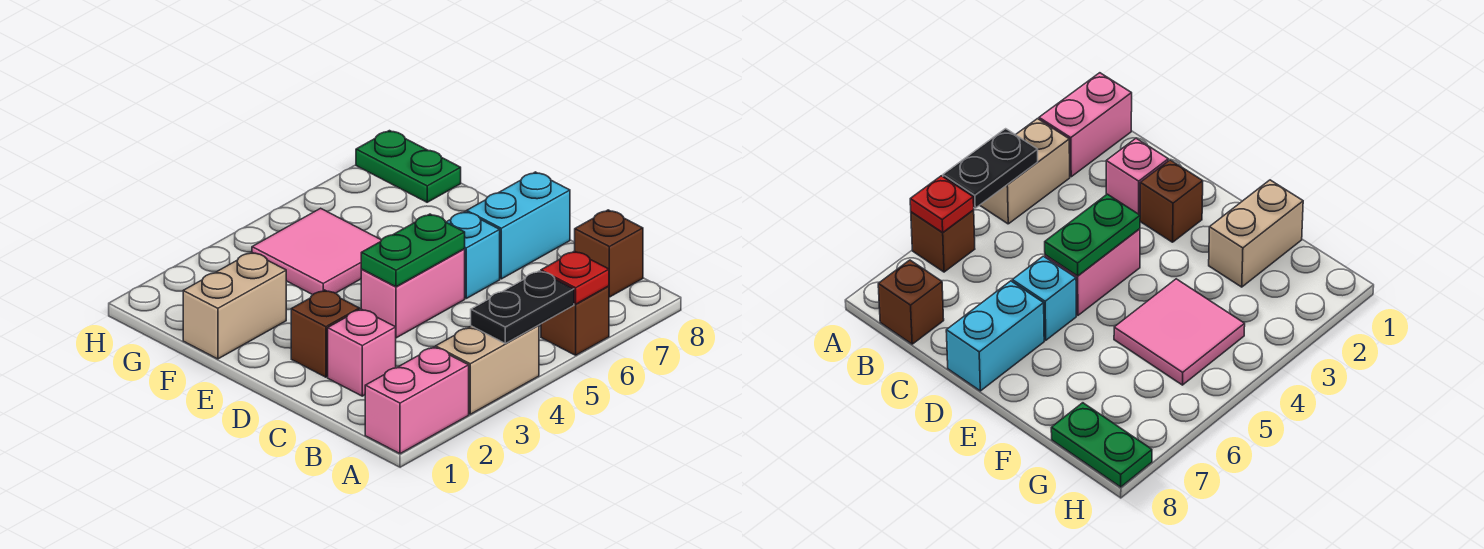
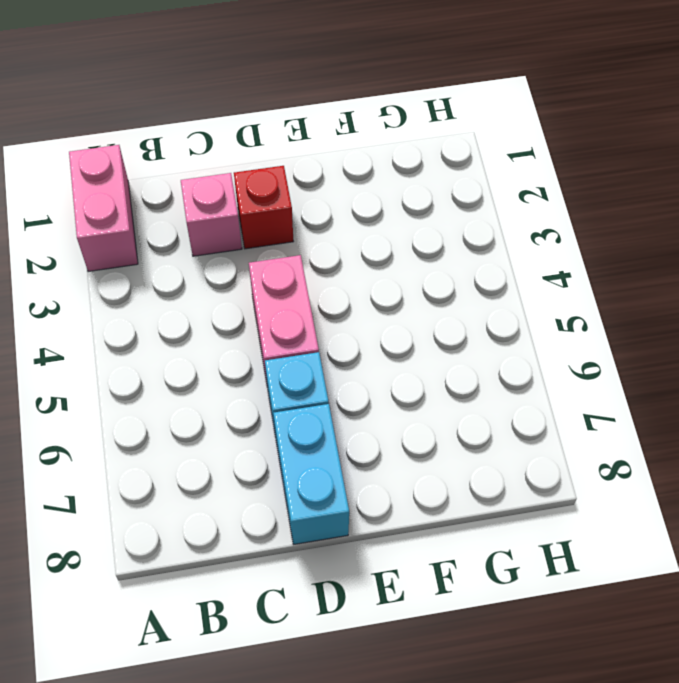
red 1x1 brick [234,166,293,249] -> brown 1x1 brick [291,290,359,377]
none -> tan 1x2 brick [436,325,539,414]
none -> brown 1x1 brick [541,286,609,355]
none -> brown 1x1 brick [575,210,643,297]

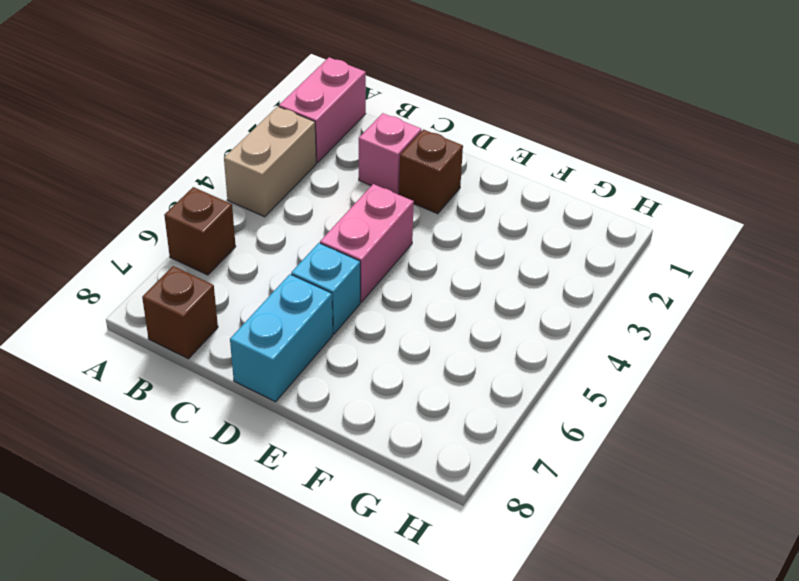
none -> tan 1x2 brick [183,252,286,359]
none -> pink 2x2 tile [252,208,381,295]
none -> green 1x2 plate [356,131,461,202]

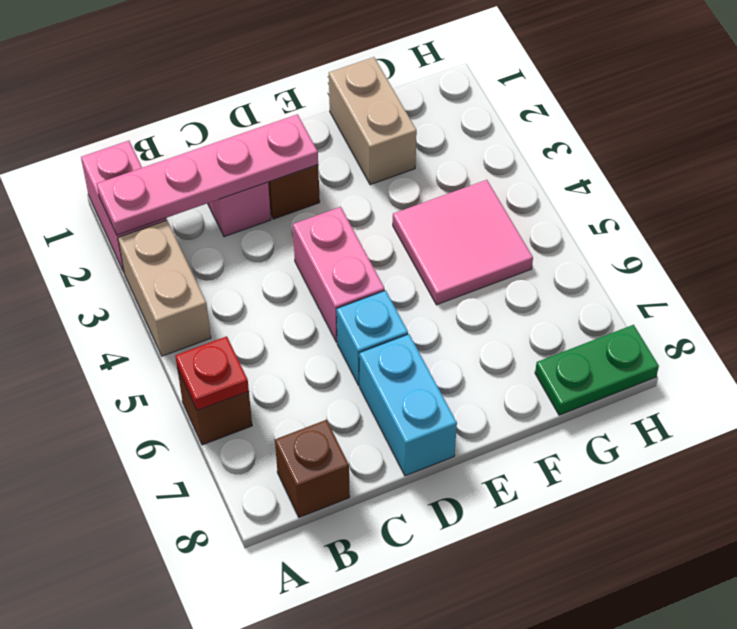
pink 1x4 plate [97,114,318,235] -> none
none -> black 1x2 plate [471,271,574,344]
none -> green 1x2 plate [361,214,465,287]

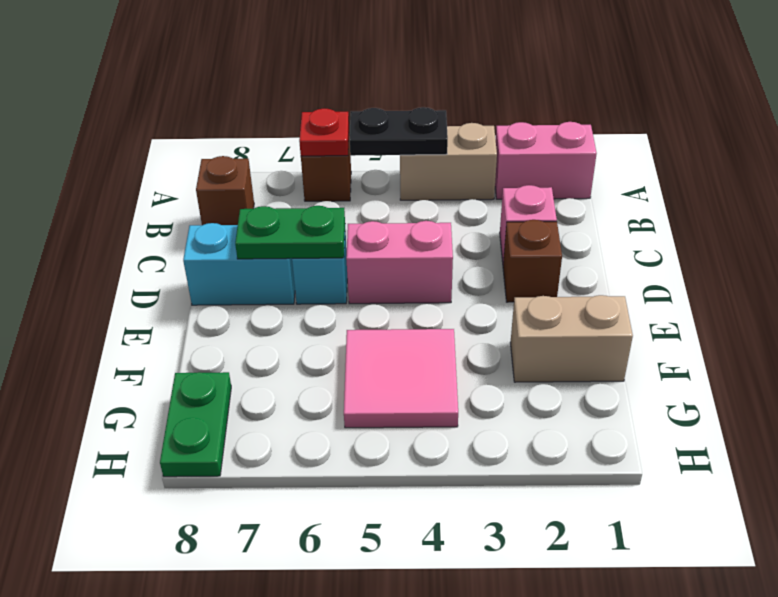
green 1x2 plate [235,206,345,259] -> green 1x2 plate moved to [361,214,465,287]

